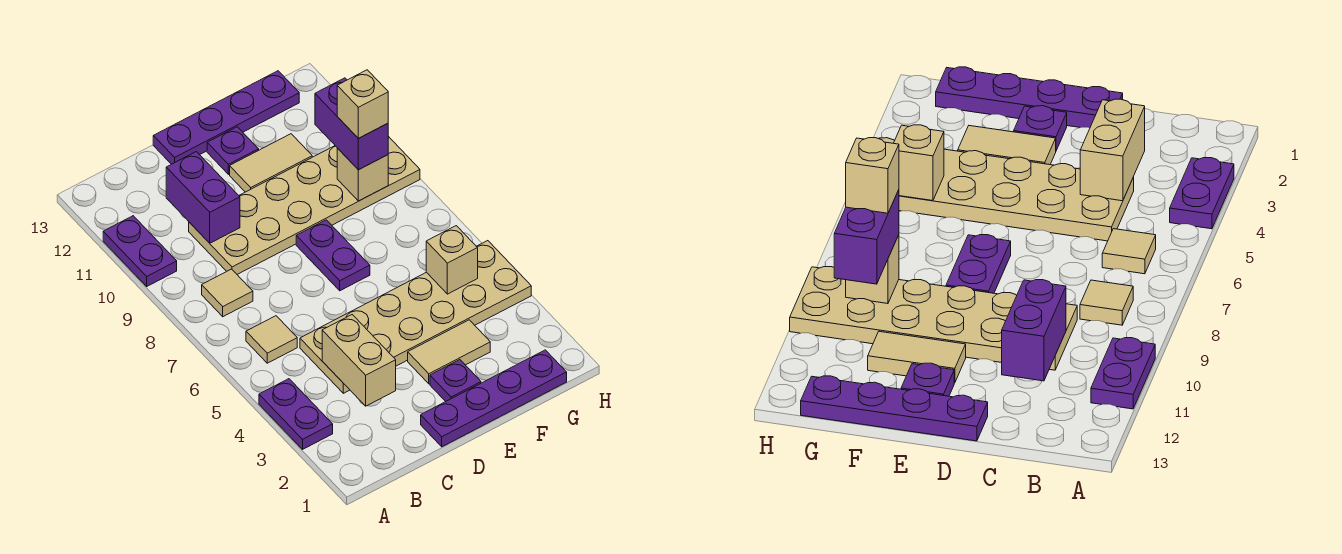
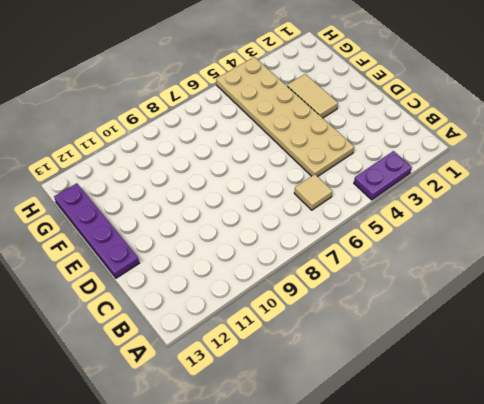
none -> purple 1x2 plate [103,216,177,286]
none -> tan 1x1 tile [202,269,253,317]
none -> tan 2x6 plate [189,136,420,274]

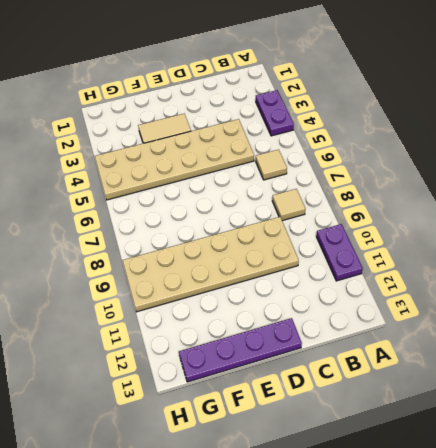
none -> purple 1x4 plate [421,350,567,447]
none -> purple 1x1 plate [430,360,481,401]
none -> purple 1x2 plate [296,220,370,291]

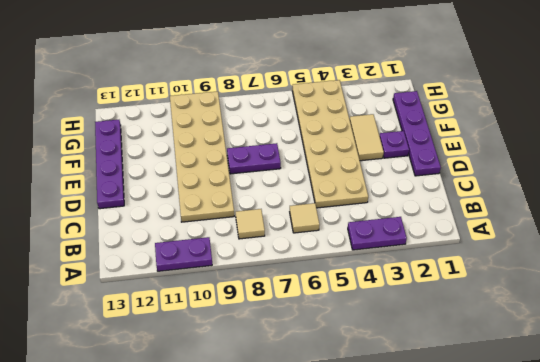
none -> tan 1x2 tile [230,134,312,192]
none -> purple 1x1 plate [207,127,259,174]
none -> tan 1x2 brick [322,315,396,406]

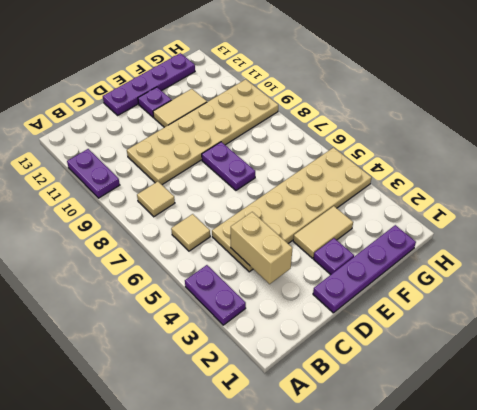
none -> purple 1x2 brick [166,152,240,243]
none -> tan 1x1 brick [426,226,478,294]
none -> tan 1x1 brick [337,148,388,201]

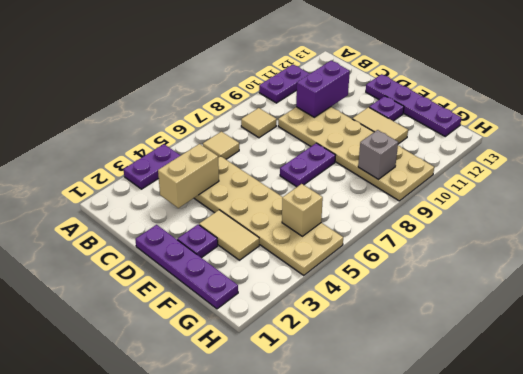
grey 1x1 brick [358,130,398,180] -> tan 1x1 brick [337,148,388,201]
none -> purple 1x2 brick [315,78,388,170]
none -> tan 1x1 brick [337,70,388,138]

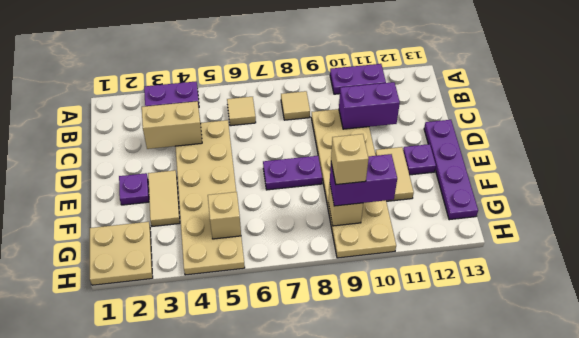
tan 2x2 plate [90,222,153,285] -> purple 1x4 plate [421,350,567,447]

